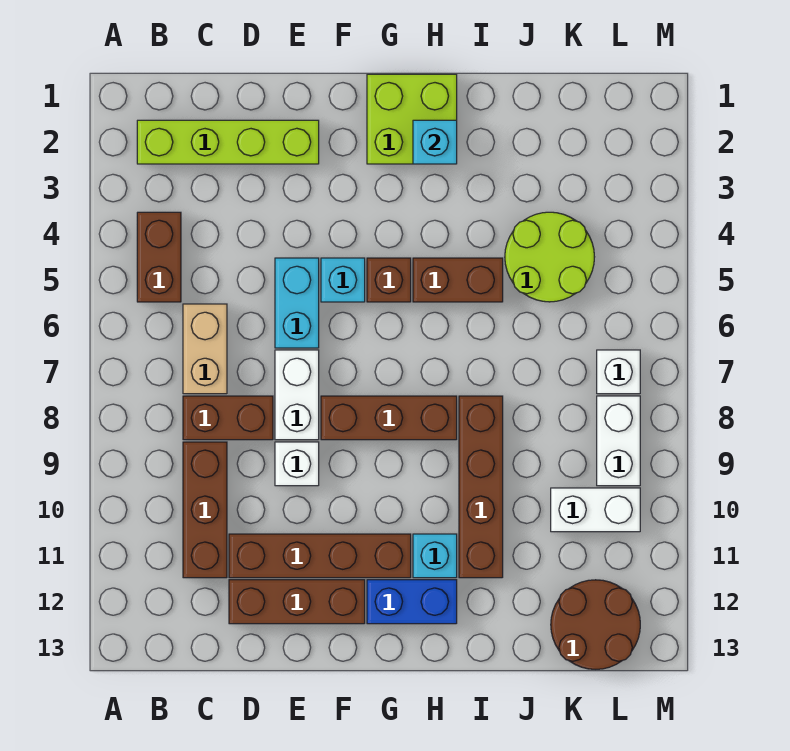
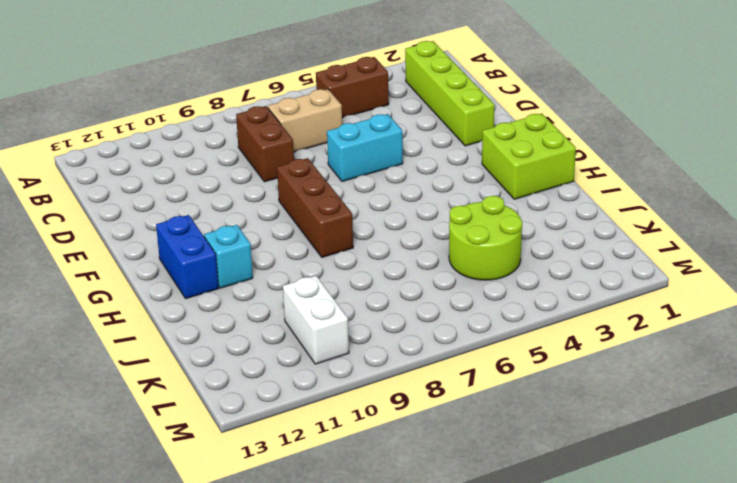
none -> brown 1x3 brick [183,442,227,578]
none -> brown 1x4 brick [229,534,411,578]
none -> brown 1x3 brick [229,580,365,624]

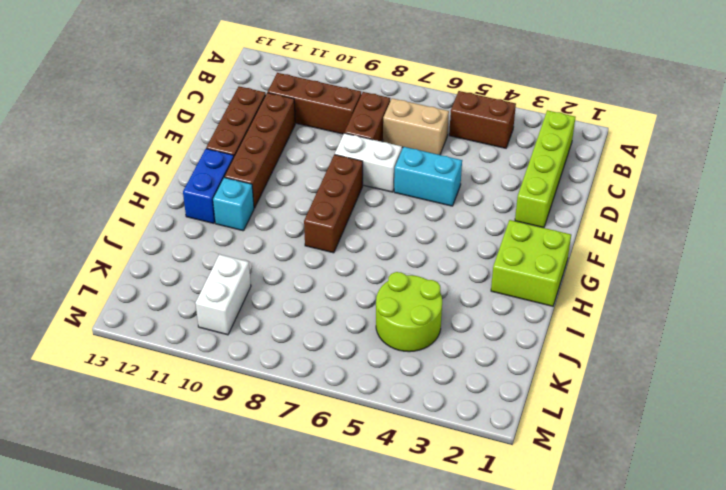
none -> white 1x1 brick [275,442,319,486]
none -> cyan 1x1 brick [321,258,365,302]
none -> brown 1x1 brick [367,258,411,302]

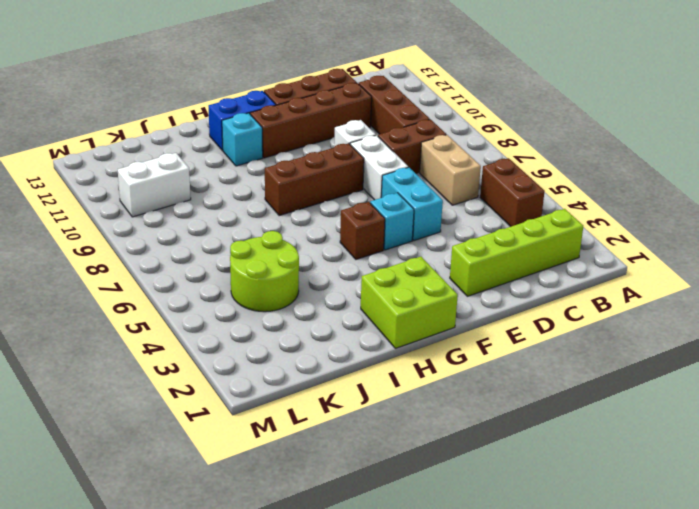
none -> brown 1x2 brick [413,258,503,302]
none -> brown 1x4 brick [459,396,503,578]
none -> brown 2x2 round brick [551,580,640,670]

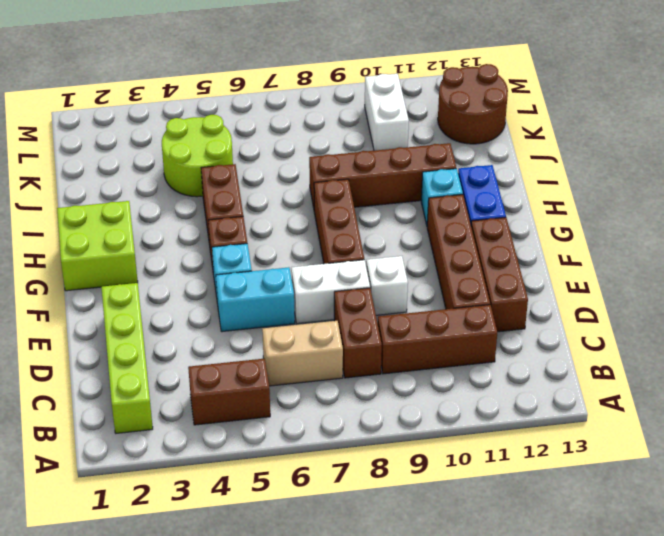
none -> white 1x1 brick [597,350,640,394]
none -> white 1x2 brick [597,396,640,486]
none -> cyan 1x1 brick [413,120,457,164]

